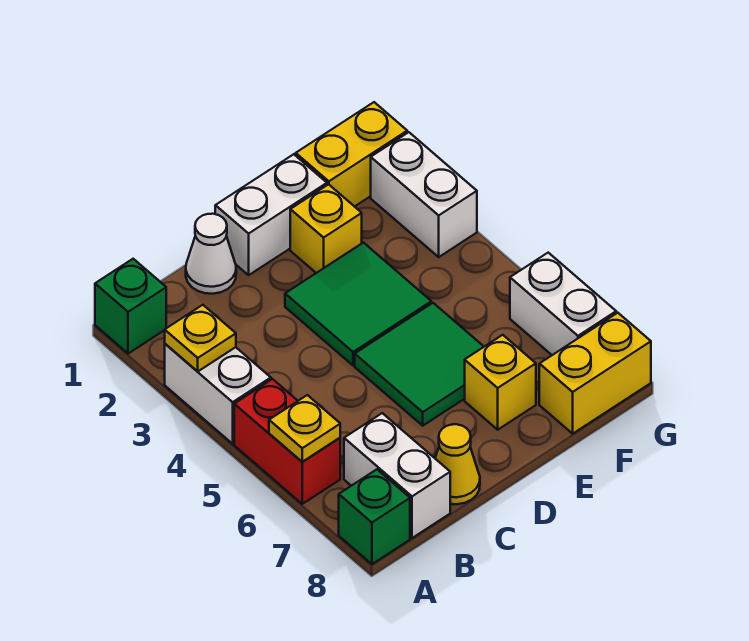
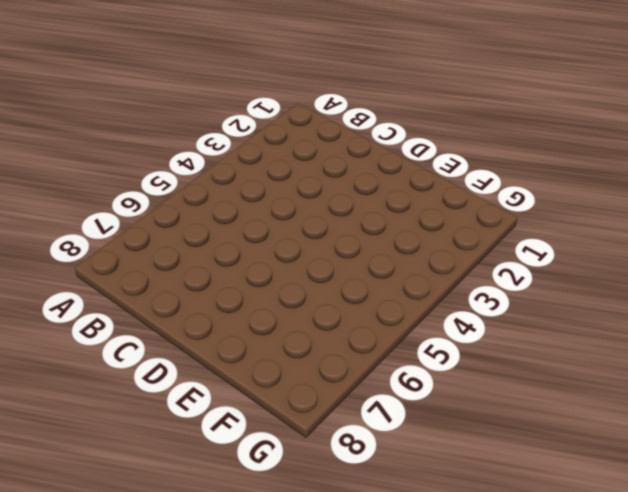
none -> green 1x1 brick [95,259,166,354]
none -> white 1x2 brick [165,344,271,444]
none -> red 1x2 brick [234,379,340,504]

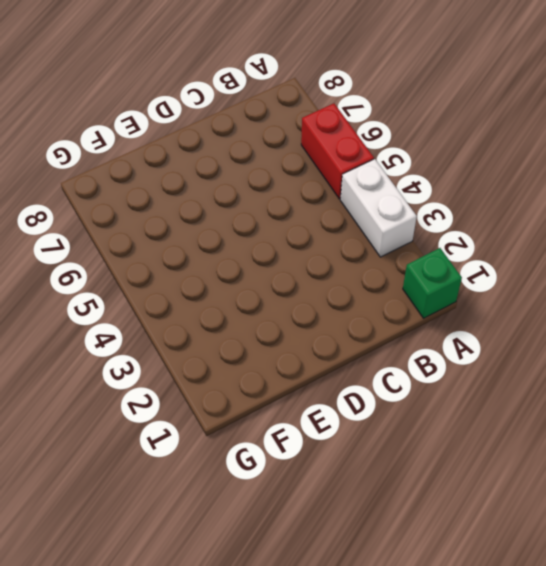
none -> green 1x1 brick [339,469,410,564]
none -> white 1x2 brick [344,413,450,538]
none -> white 1x1 cone [186,214,236,294]

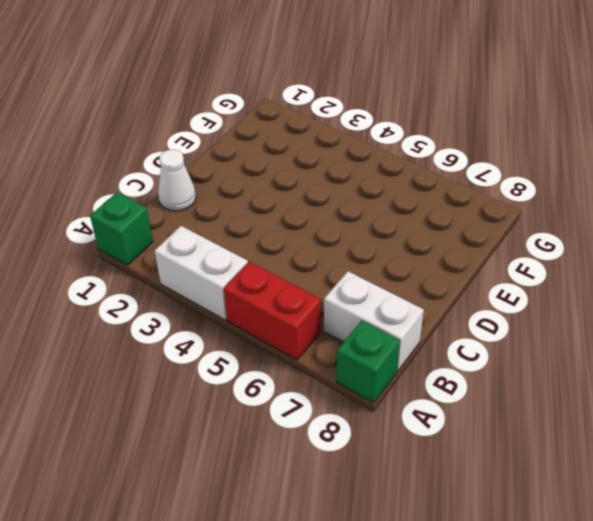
none -> yellow 1x1 cone [435,424,480,504]
none -> white 1x2 brick [215,154,327,275]
none -> green 2x2 tile [285,243,431,366]

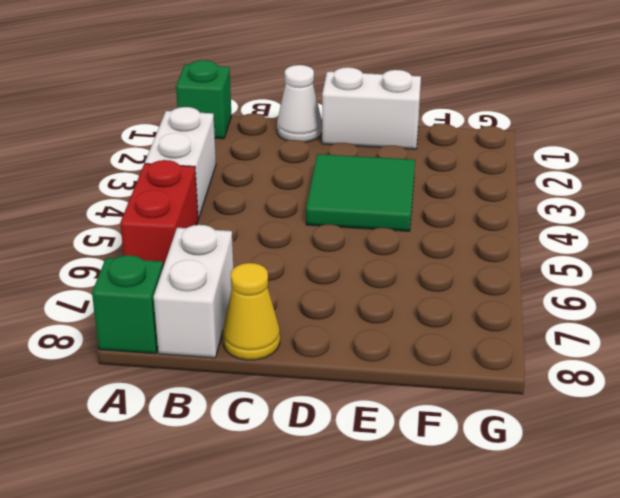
none -> green 2x2 tile [355,303,484,426]
none -> yellow 1x1 brick [290,184,362,273]
none -> yellow 1x1 brick [465,335,536,430]

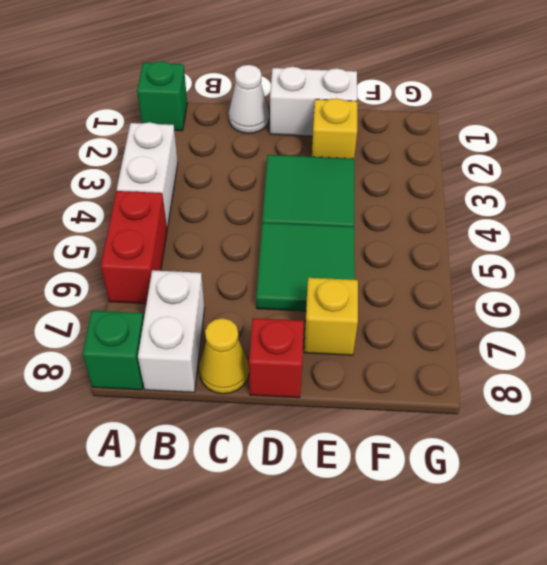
red 1x1 brick [249,318,304,398] -> none
none -> yellow 1x2 brick [296,102,407,207]
none -> yellow 1x2 brick [539,313,651,434]
none -> white 1x2 brick [371,132,477,257]

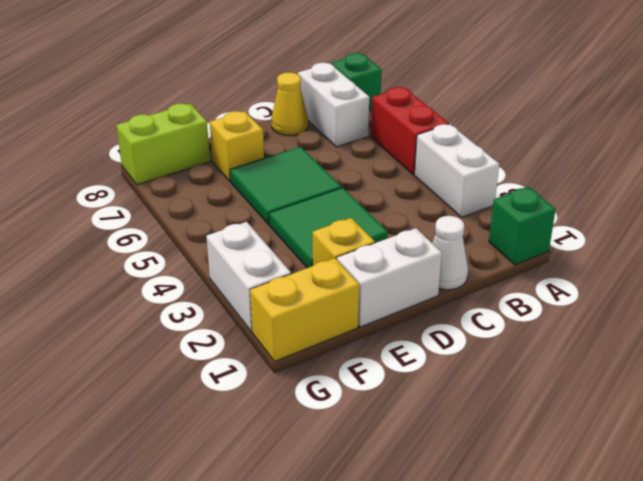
lime 1x2 brick [116,103,210,185] -> yellow 1x2 brick [539,313,651,434]
none -> white 1x2 brick [510,253,616,355]
none -> yellow 1x1 plate [165,305,236,372]
none -> yellow 1x1 plate [269,395,340,462]

